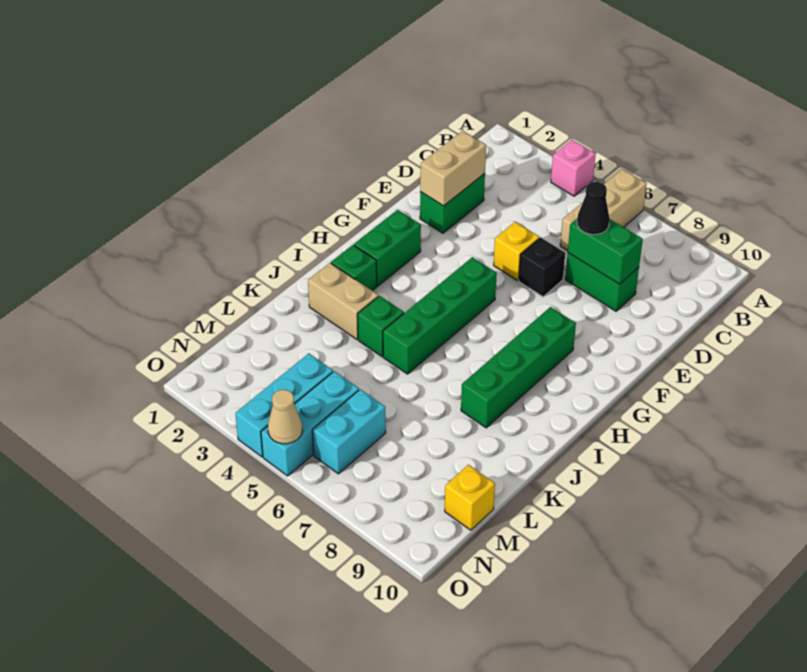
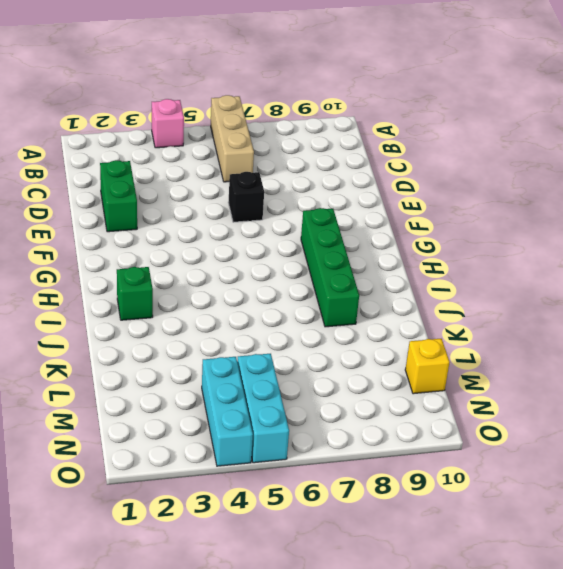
none -> green 1x2 brick [565,253,639,311]
none -> yellow 1x1 brick [494,222,539,281]
none -> green 1x2 brick [354,210,421,286]

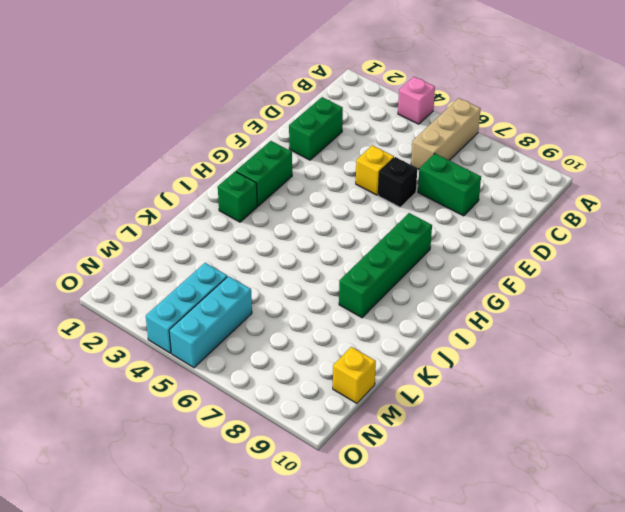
none -> green 1x4 brick [383,257,497,374]
none -> tan 1x2 brick [308,263,378,339]
none -> green 1x1 brick [358,296,404,357]

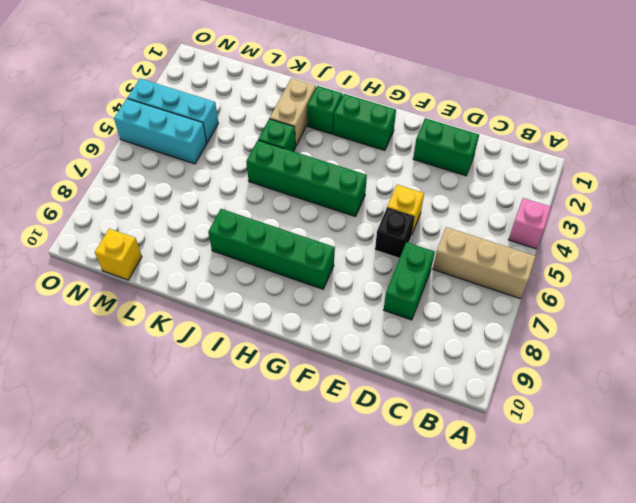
none -> cyan 1x2 brick [312,389,386,474]
none -> tan 1x2 brick [420,131,486,206]
none -> green 1x2 brick [568,219,643,284]

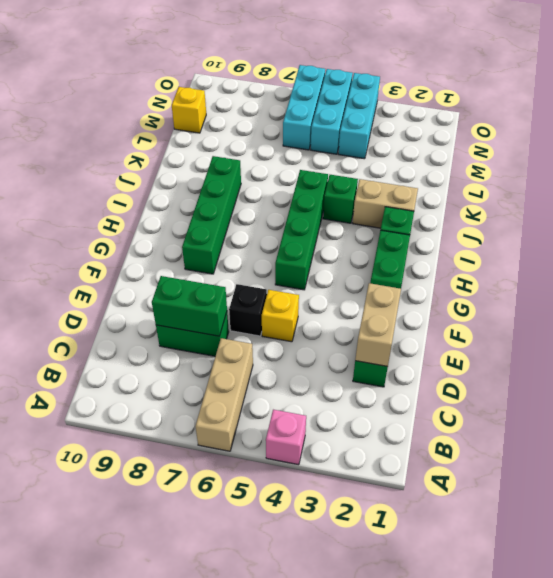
cyan 1x3 brick [283,65,325,150] -> cyan 1x2 brick [312,389,386,474]
none -> tan 1x1 cone [268,390,302,444]
none -> black 1x1 cone [577,182,610,235]

